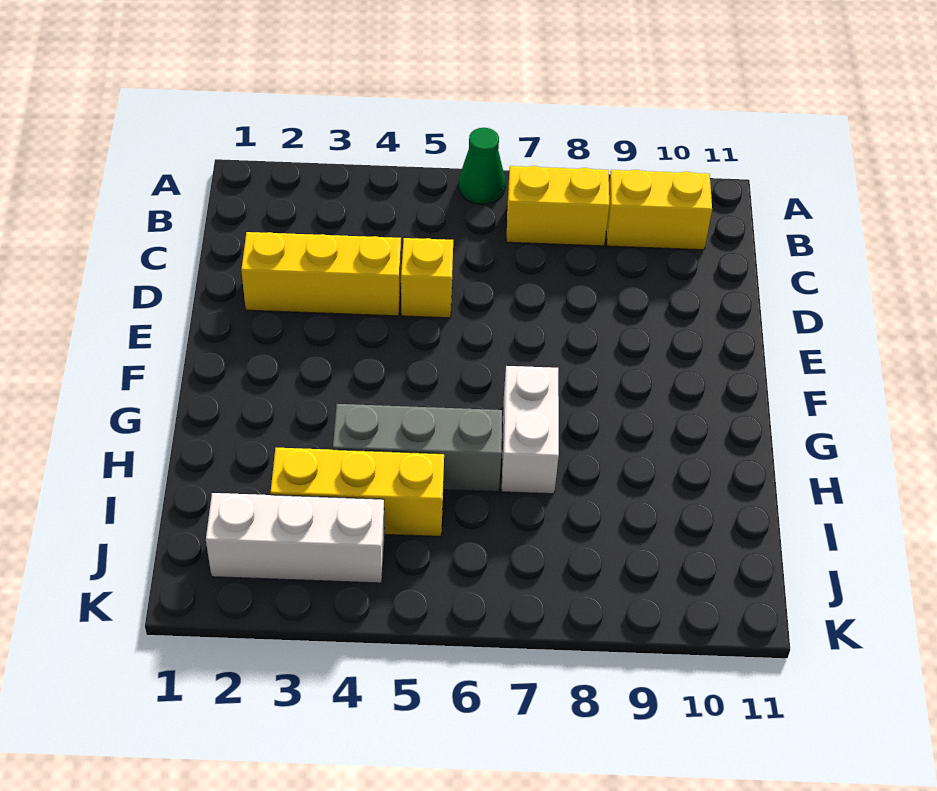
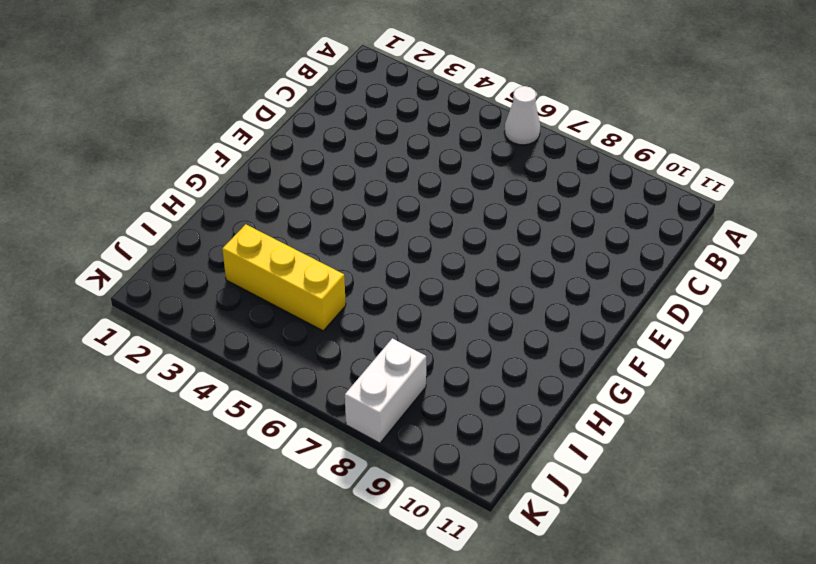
white 1x1 cone [504,86,540,145] -> green 1x1 cone [459,128,506,204]
white 1x2 brick [345,338,426,443] -> white 1x2 brick moved to [502,366,559,494]
none -> yellow 1x2 brick [506,166,609,246]
none -> yellow 1x2 brick [606,170,712,250]

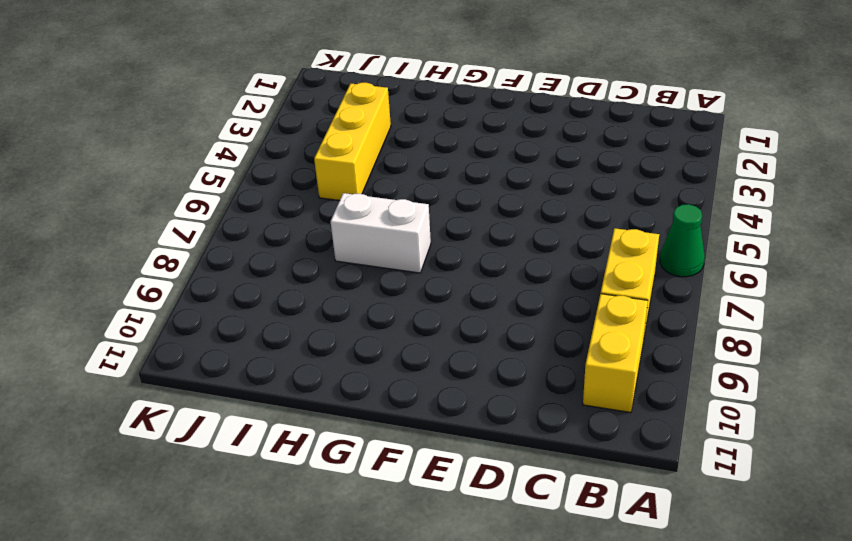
none -> yellow 1x3 brick [241,232,401,316]
none -> yellow 1x1 brick [401,238,453,318]

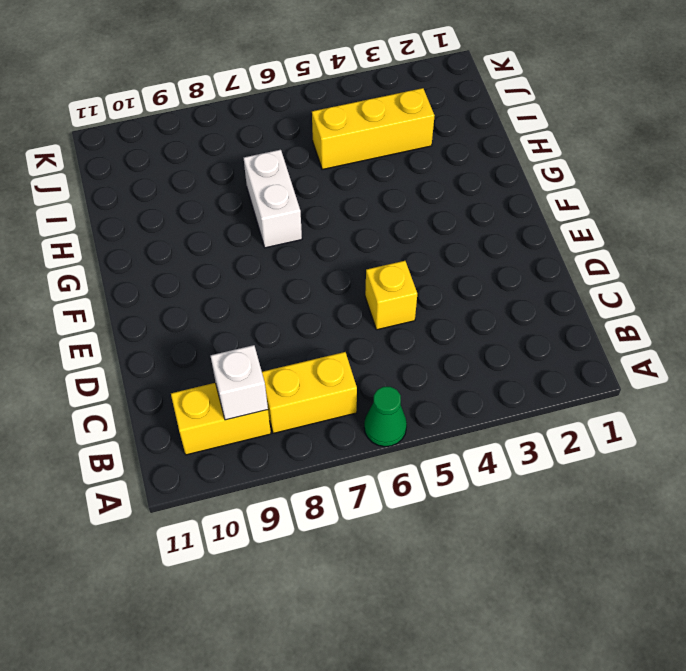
white 1x1 brick [211,345,268,420] -> none
none -> yellow 1x3 brick [241,232,401,316]
none -> grey 1x3 brick [333,404,502,492]

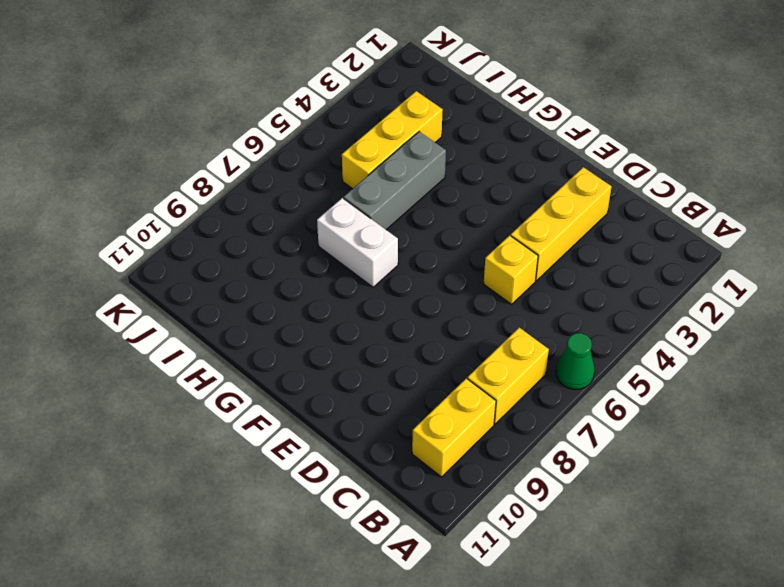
none -> white 1x3 brick [206,493,385,583]

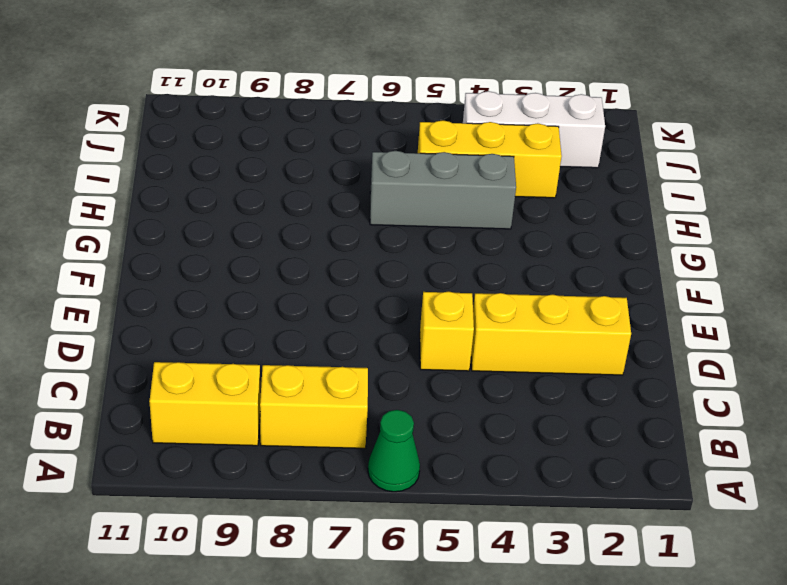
none -> white 1x2 brick [502,366,559,494]

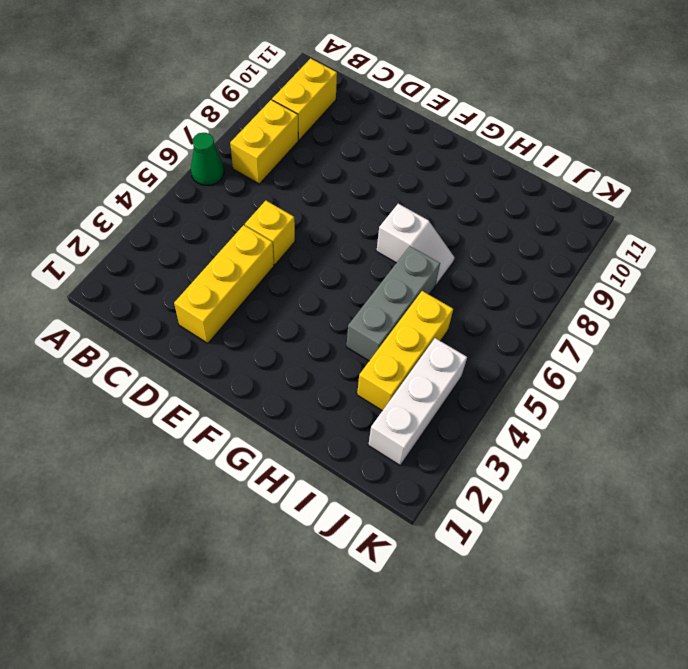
white 1x2 slope [377,204,455,285] -> white 1x2 brick [502,366,559,494]

